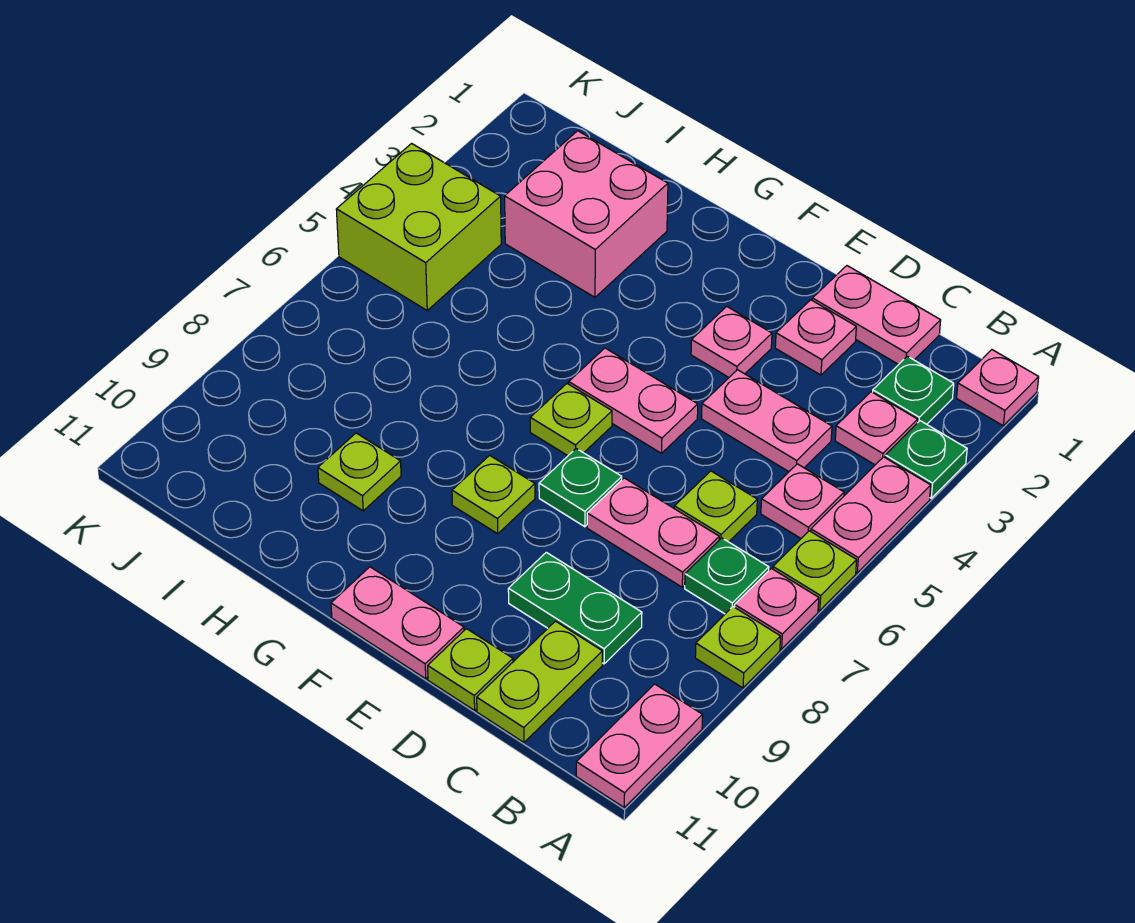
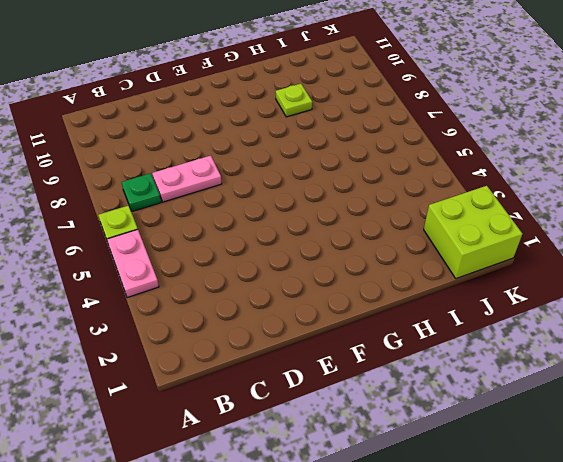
lime 2x2 brick [424,186,522,279] -> lime 2x2 brick moved to [336,143,501,310]
none -> pink 1x1 plate [957,350,1039,426]
none -> green 1x1 plate [885,421,967,498]
none -> pink 1x1 plate [735,568,819,649]

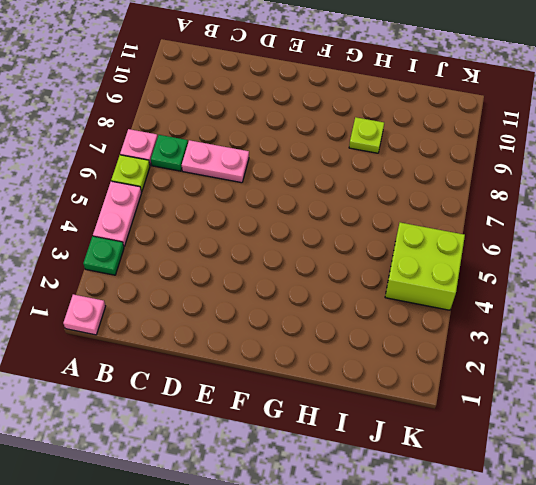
none -> lime 1x1 plate [695,607,781,688]
none -> pink 1x2 plate [576,684,703,807]
none -> green 1x1 plate [873,356,954,424]

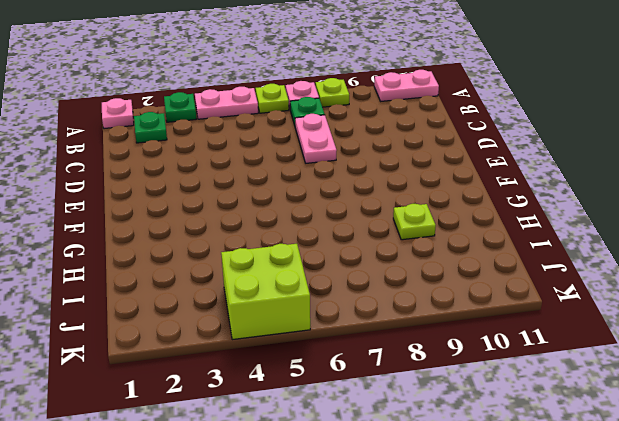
none -> pink 1x1 plate [835,392,918,465]
none -> pink 1x1 plate [761,464,844,538]
none -> pink 1x2 plate [812,266,941,364]

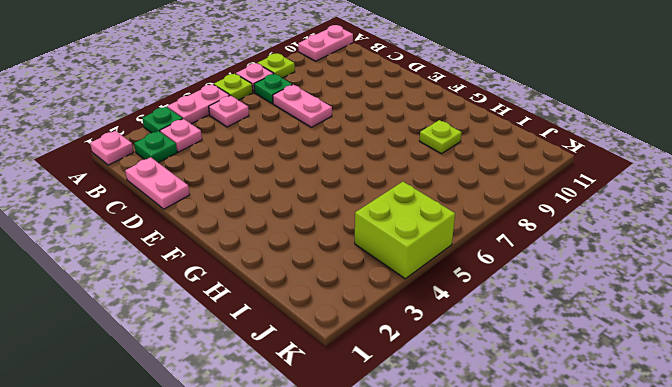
none -> pink 1x2 plate [701,370,832,472]
none -> lime 1x1 plate [674,471,757,542]
none -> green 1x2 plate [508,552,642,664]

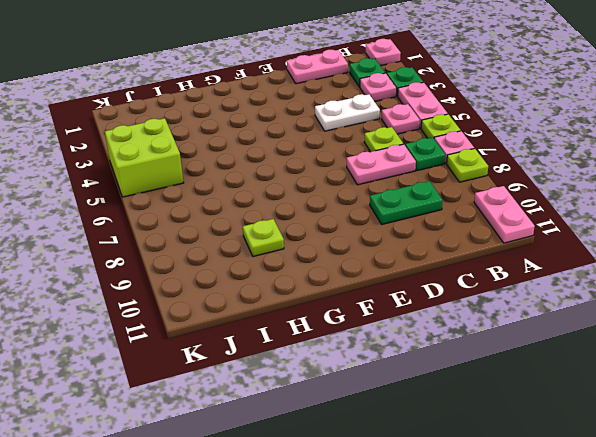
white 1x2 plate [315,94,380,131] -> pink 1x2 plate [701,370,832,472]
none -> lime 1x2 plate [477,621,602,742]
none -> pink 1x1 plate [775,300,856,375]
none -> lime 1x1 plate [428,629,513,710]

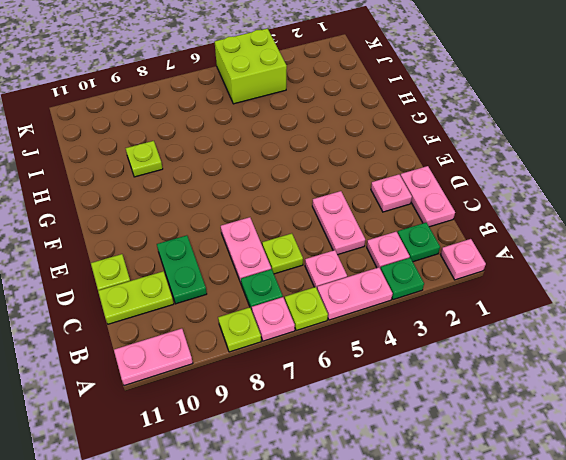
none -> pink 1x1 plate [691,306,772,377]
none -> pink 1x2 plate [569,348,698,453]
none -> green 1x1 plate [539,449,622,527]

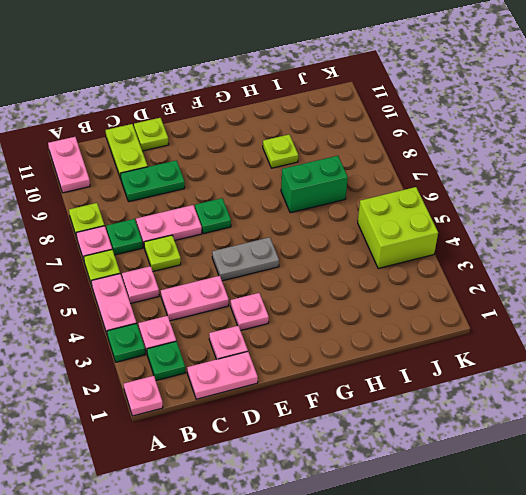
grey 1x2 plate [212,237,279,281] -> pink 1x2 plate [569,348,698,453]
green 1x2 brick [281,156,348,213] -> none
none -> pink 1x2 plate [331,567,464,679]
none -> lime 1x1 plate [530,384,612,456]
none -> lime 1x1 plate [452,455,535,534]

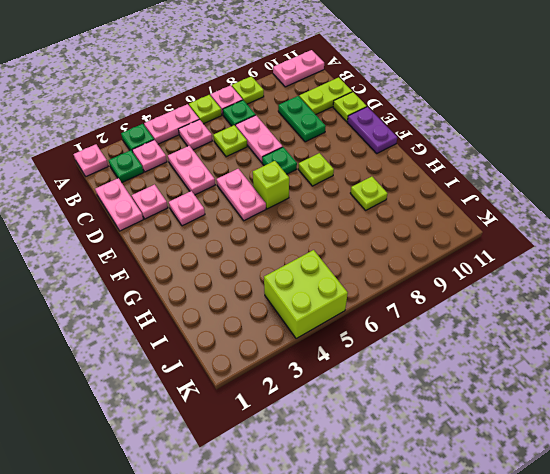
purple 1x2 plate [347,107,397,153] -> pink 1x2 plate [331,567,464,679]
lime 1x1 brick [253,161,289,209] -> lime 1x1 plate [530,384,612,456]
none -> pink 2x2 brick [505,131,668,297]

